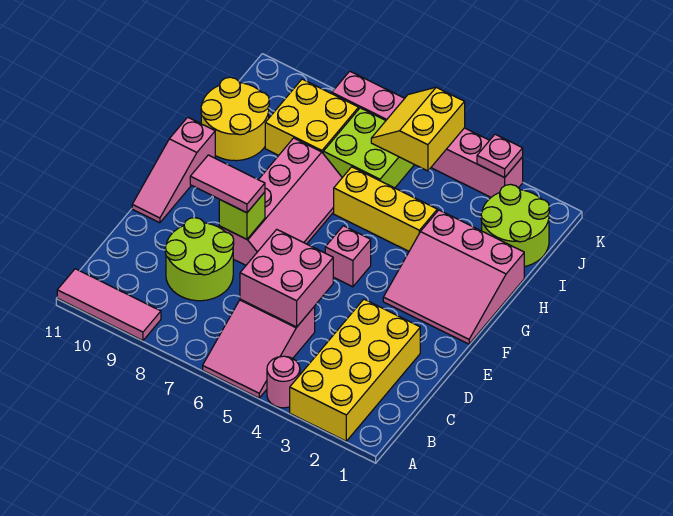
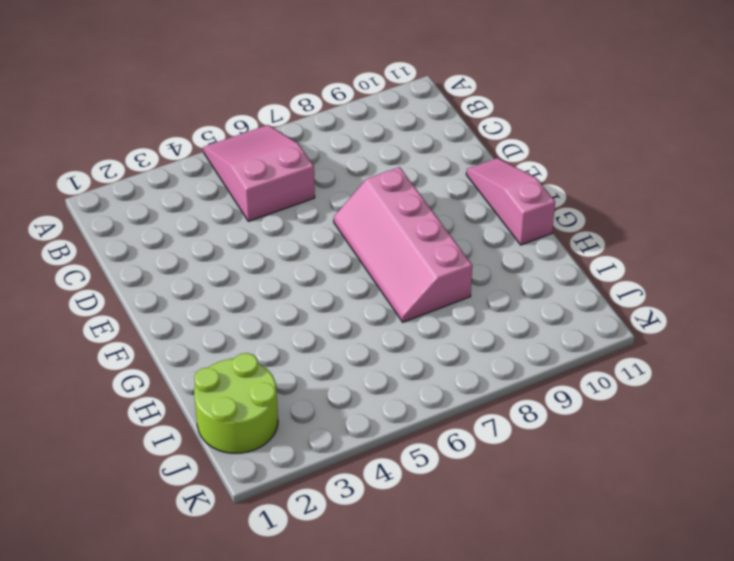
none -> yellow 2x4 brick [290,299,420,441]
none -> pink 1x1 round brick [267,356,300,408]
none -> pink 1x3 tile [57,269,161,341]

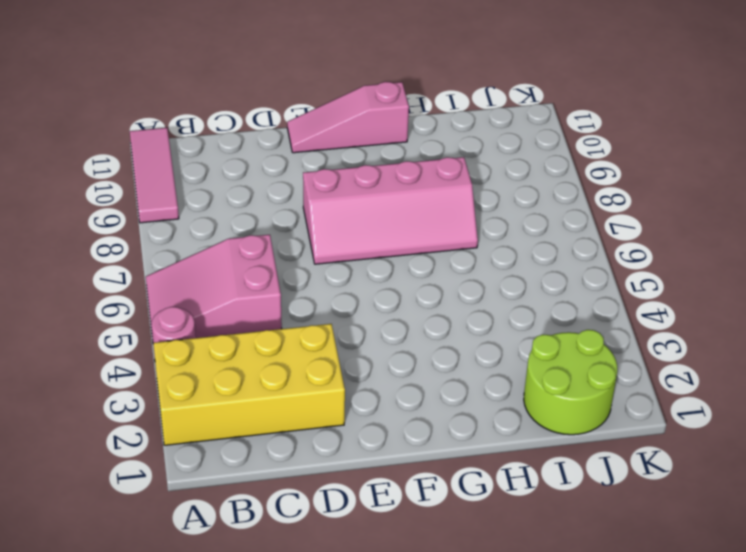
none -> lime 2x2 round brick [165,218,234,301]
none -> pink 3x3 slope [383,210,524,344]
none -> pink 1x1 brick [325,226,371,287]

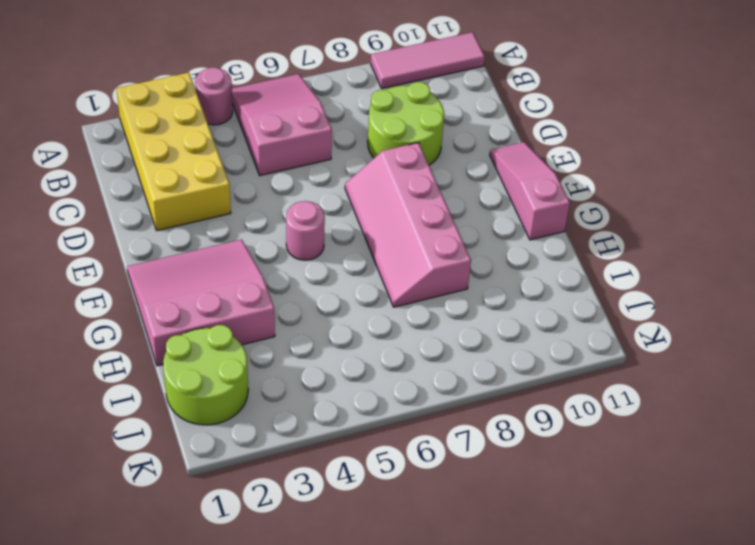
pink 1x1 round brick [286,201,325,260] -> pink 1x1 brick [325,226,371,287]
none -> yellow 1x3 brick [334,167,437,251]
none -> yellow 2x2 round brick [201,77,269,161]
none -> lime 2x2 brick [323,108,414,188]

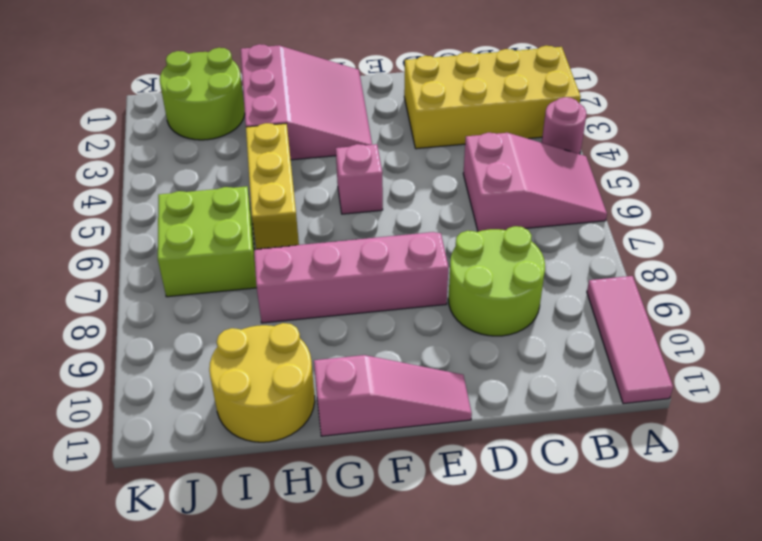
none -> yellow 2x2 brick [265,79,359,155]
none -> pink 1x6 brick [332,71,523,197]
none -> pink 2x2 brick [240,229,333,327]

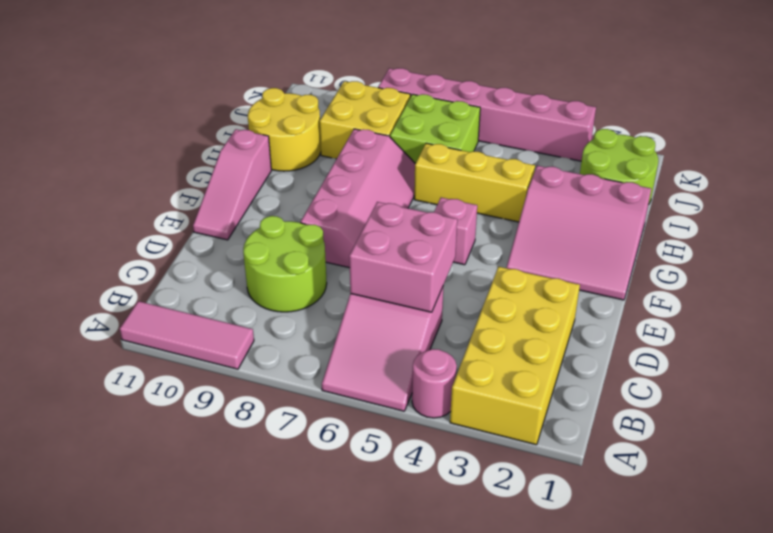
none -> lime 1x1 brick [219,192,265,239]
none -> yellow 2x2 slope [371,87,465,171]
none -> pink 1x1 plate [477,134,523,177]

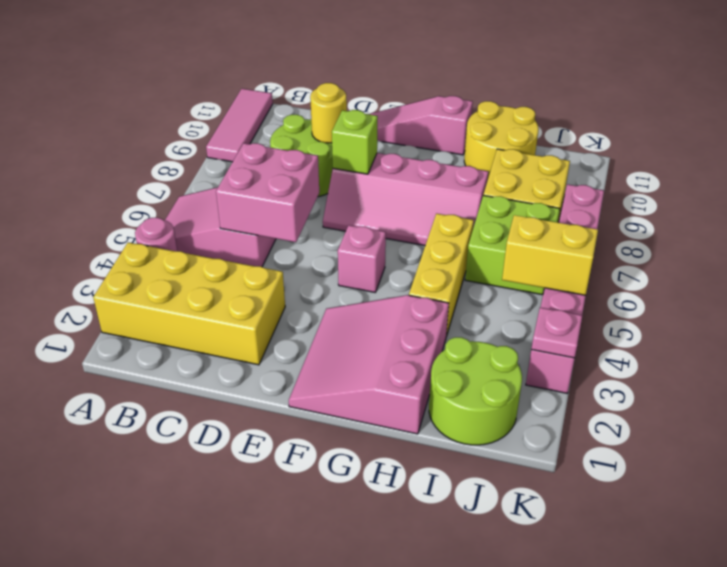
yellow 1x1 round brick [310,83,347,143] -> none
none -> pink 1x2 tile [190,155,265,213]

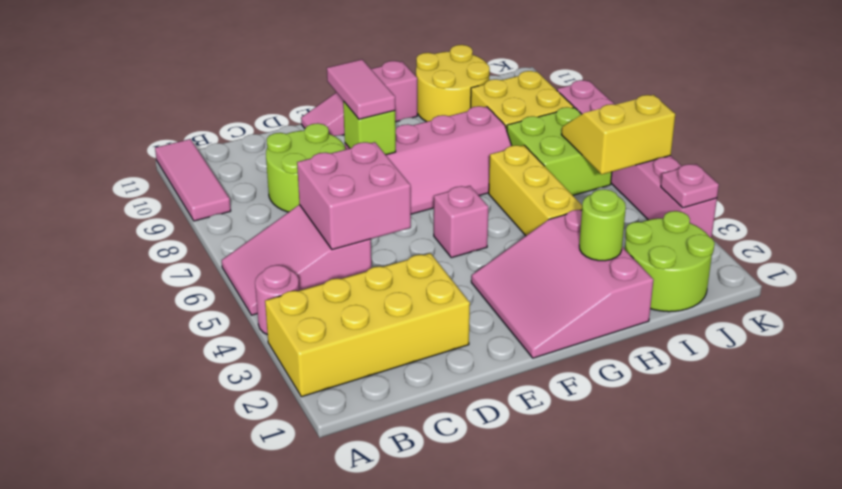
lime 1x1 round brick [579,189,626,261] -> none

